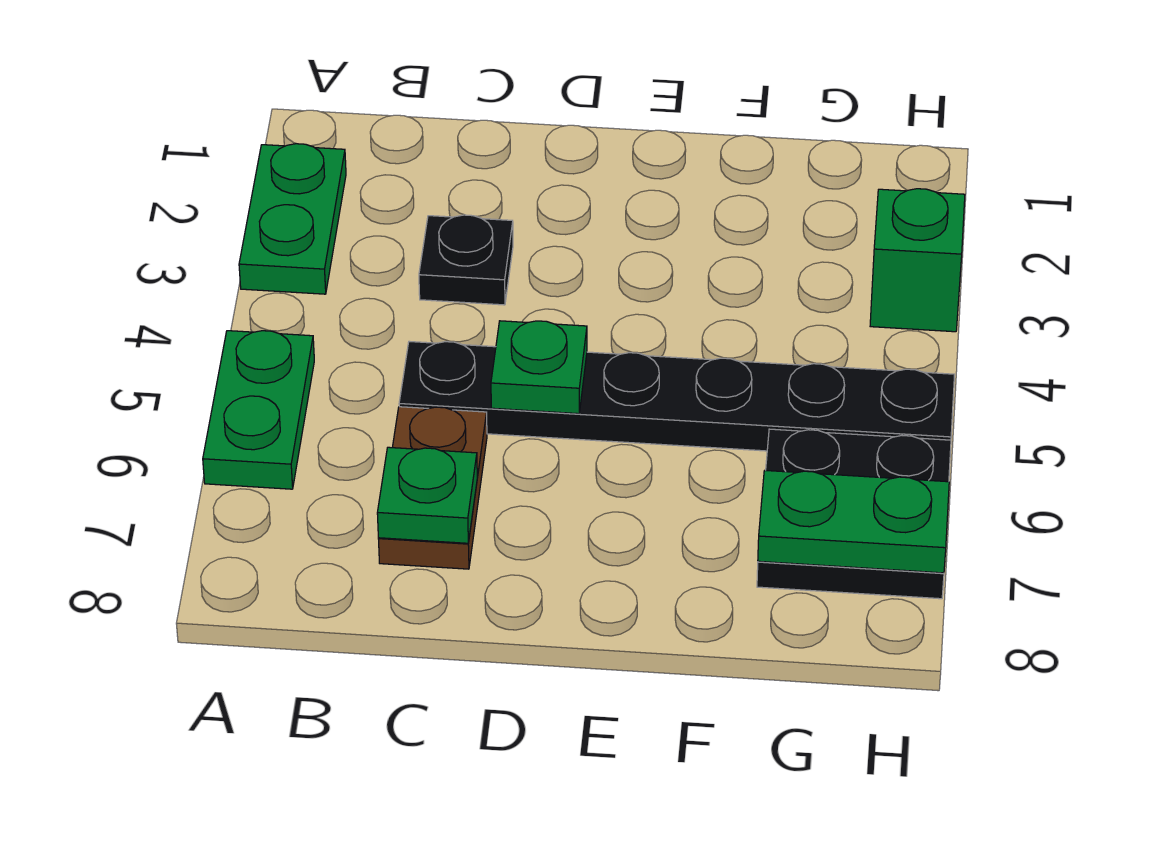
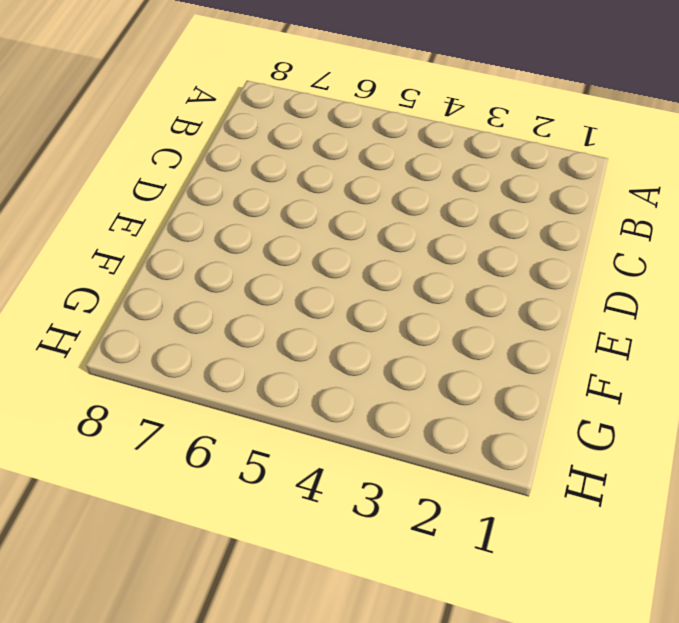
none -> green 1x2 plate [239,144,346,294]
none -> green 1x2 plate [203,331,314,489]

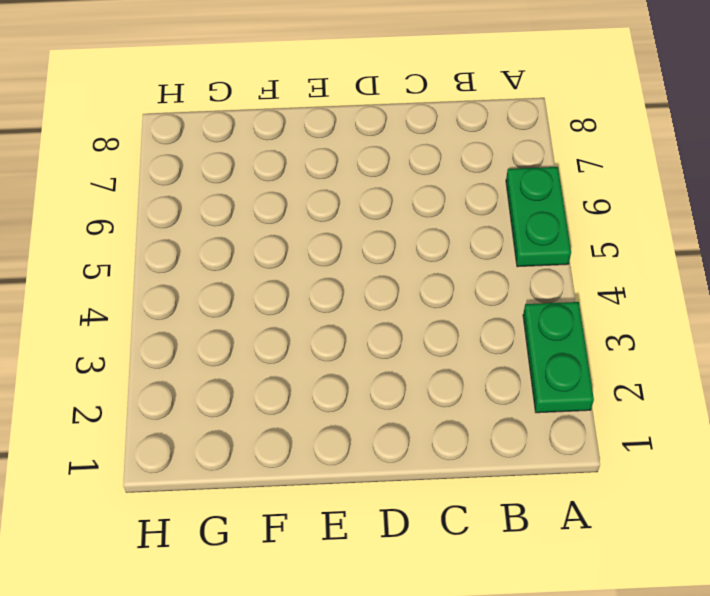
none -> black 1x1 plate [419,215,513,305]
none -> black 1x6 plate [399,341,955,451]

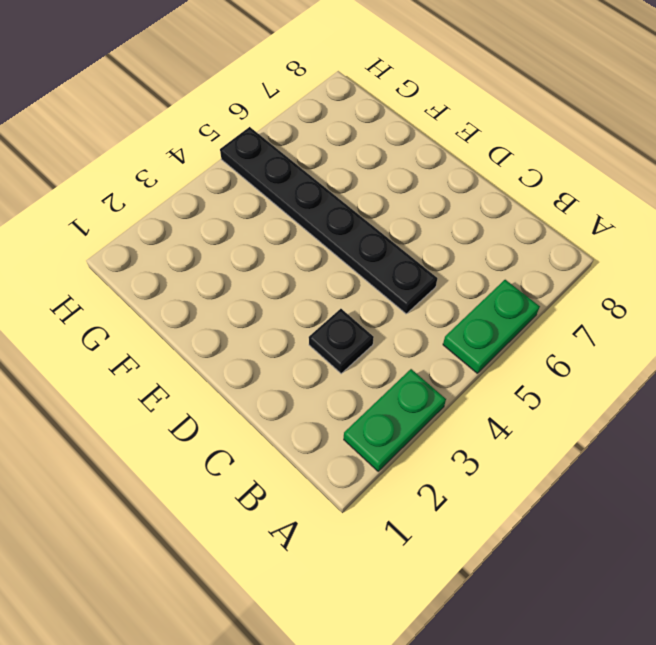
none -> brown 1x2 plate [379,407,487,569]
none -> black 2x2 plate [757,429,951,599]

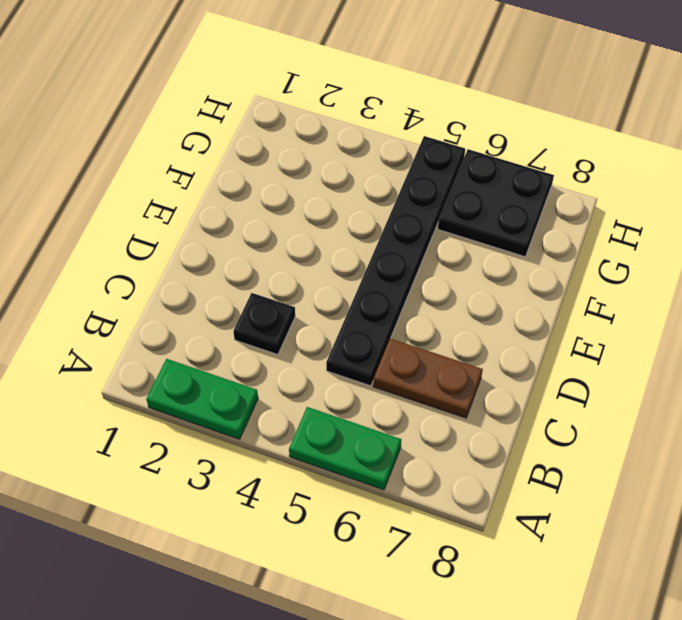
none -> green 1x1 brick [870,189,965,332]
none -> green 1x1 plate [377,447,477,543]

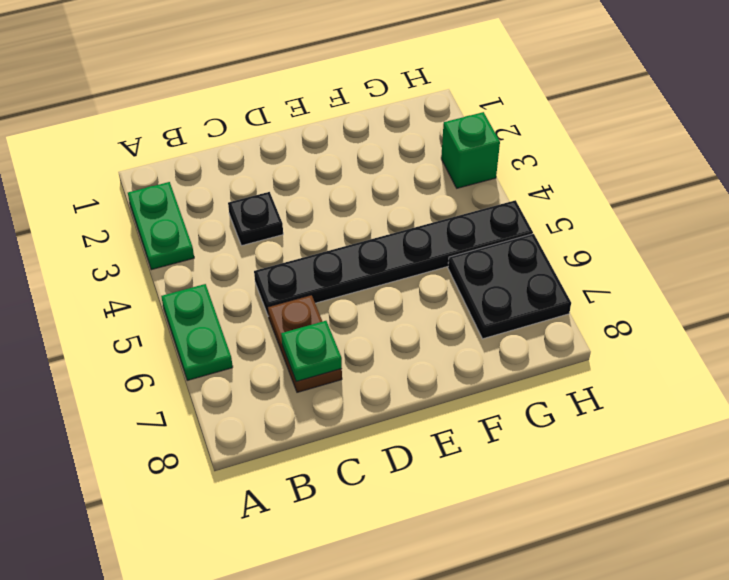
none -> green 1x1 plate [491,321,587,414]
none -> green 1x2 plate [758,470,949,573]

